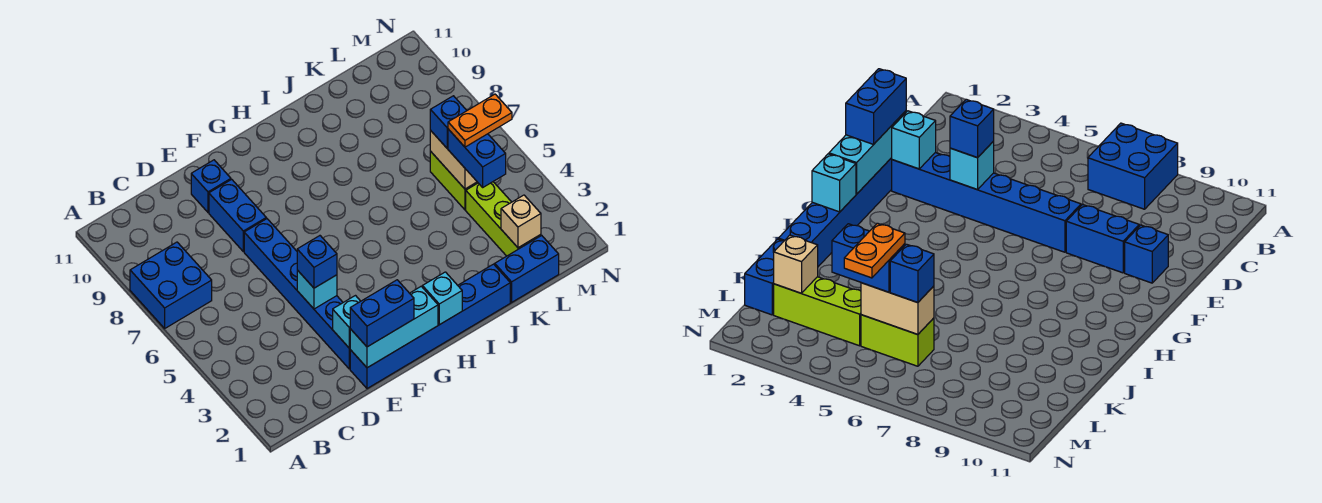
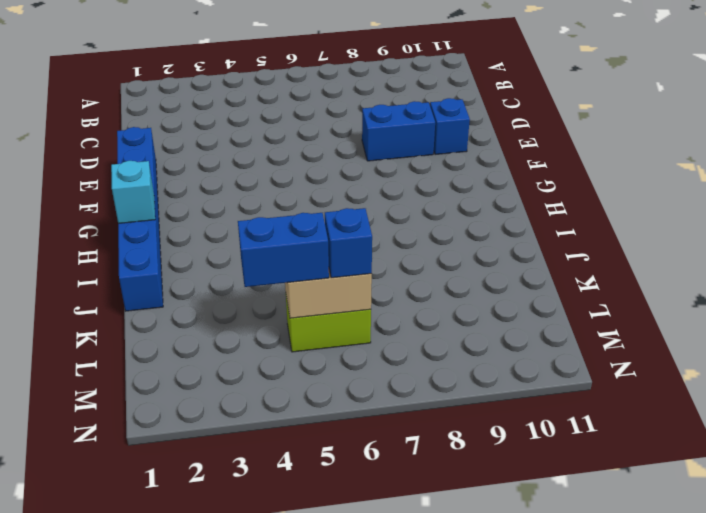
none -> blue 2x2 brick [130,242,212,328]
none -> blue 1x6 brick [244,219,350,369]
none -> blue 1x2 brick [495,236,559,302]

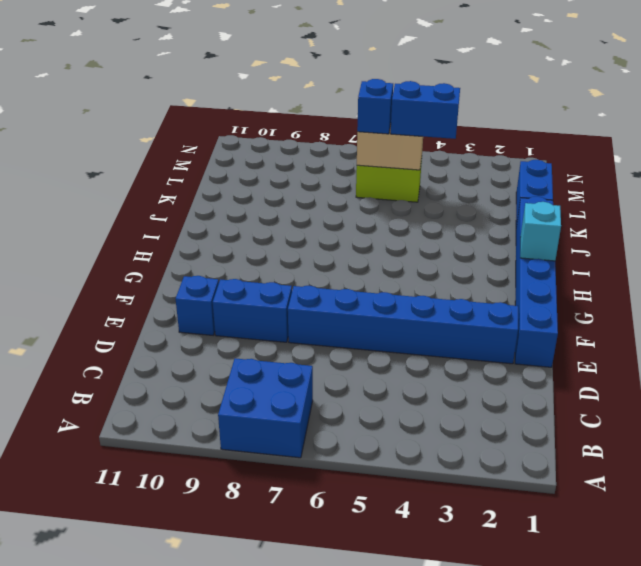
none -> lime 1x3 brick [466,182,541,256]
none -> cyan 1x3 brick [350,286,438,368]
none -> cyan 1x1 brick [333,296,361,348]

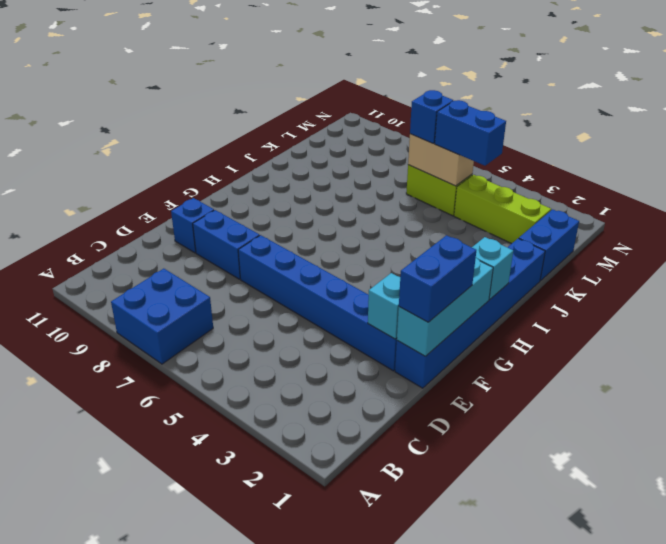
none -> cyan 1x1 brick [297,270,337,309]
none -> tan 1x1 brick [501,195,541,248]
none -> blue 1x1 brick [297,236,337,288]

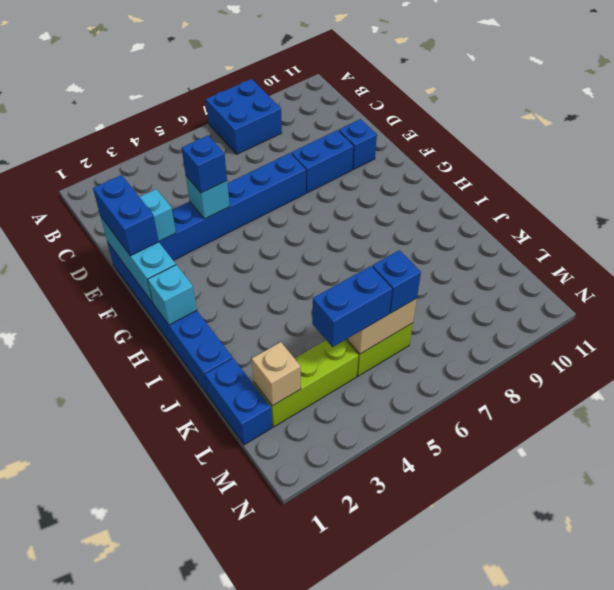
none -> orange 1x2 plate [448,94,512,147]

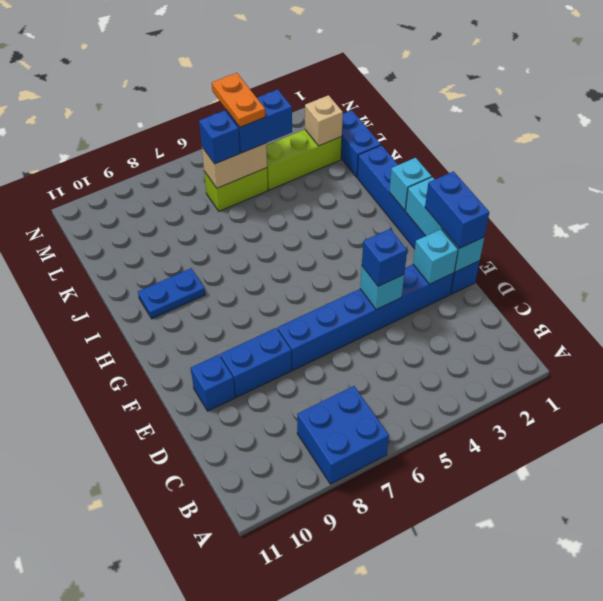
blue 1x2 plate [138,268,205,319] -> none

